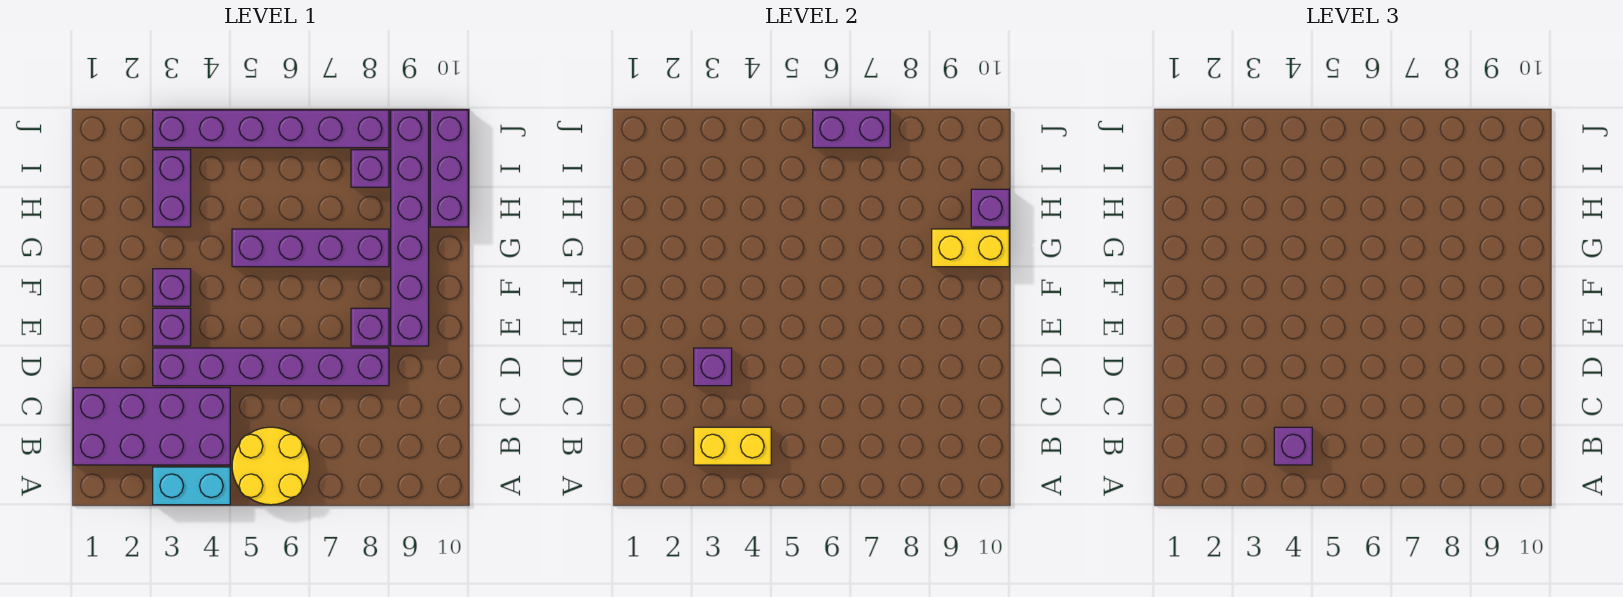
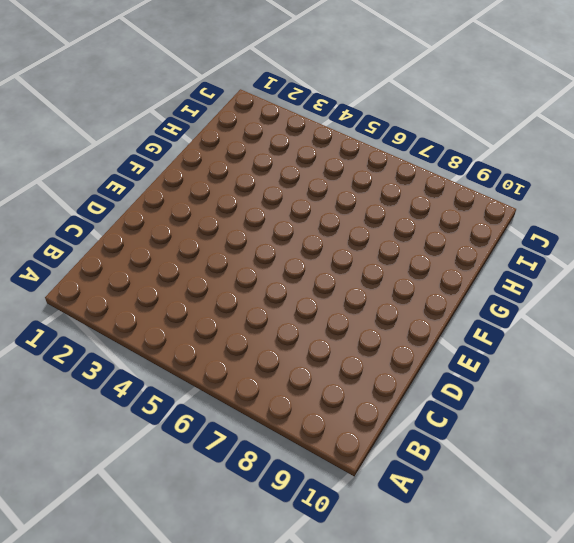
none -> cyan 1x2 brick [153,467,230,505]
none -> yellow 2x2 round brick [232,427,310,505]
none -> purple 2x4 brick [73,388,230,465]

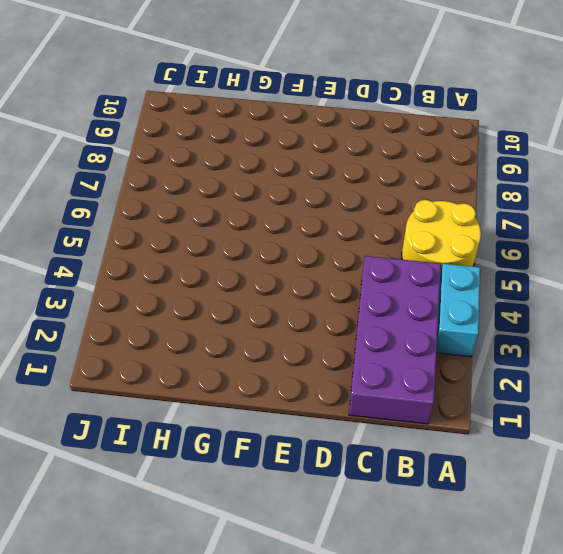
none -> purple 1x6 brick [153,348,389,386]
none -> purple 1x1 brick [153,308,191,346]
none -> purple 1x1 brick [351,308,389,346]

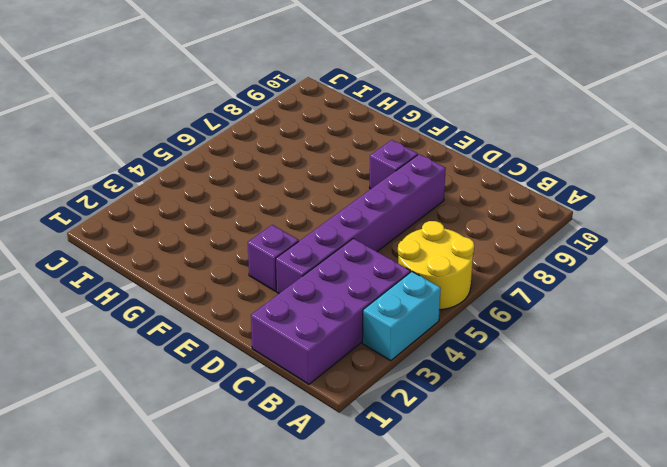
none -> purple 1x6 brick [391,110,429,346]
none -> purple 1x1 brick [153,269,191,306]
none -> purple 1x4 brick [232,229,389,267]

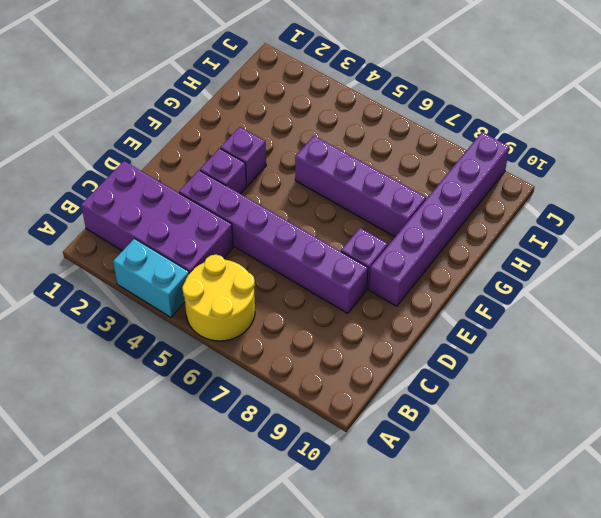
none -> purple 1x2 brick [153,150,191,227]
none -> purple 1x3 brick [430,110,468,227]
none -> purple 1x1 brick [351,150,389,187]

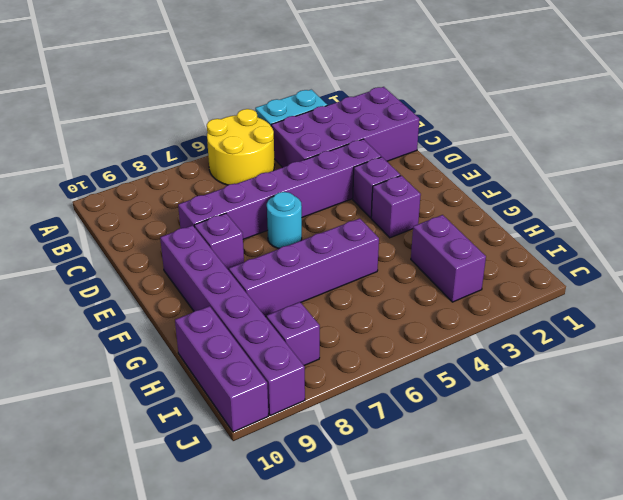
cyan 1x1 round brick [267,192,302,249] -> none
none -> purple 1x6 brick [153,110,389,148]
none -> yellow 1x2 brick [694,427,771,465]
none -> purple 1x1 brick [694,348,732,386]

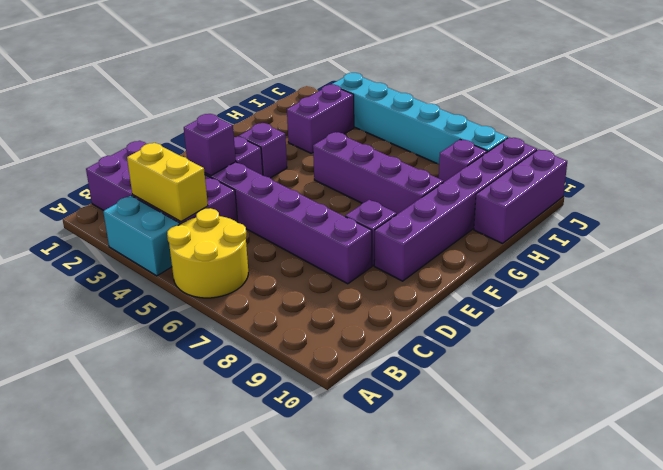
cyan 1x6 brick [332,73,508,164] -> purple 1x6 brick [153,110,389,148]
none -> yellow 1x2 brick [932,229,1009,267]
none -> purple 1x1 brick [971,189,1009,227]
none -> purple 1x2 brick [813,110,890,148]

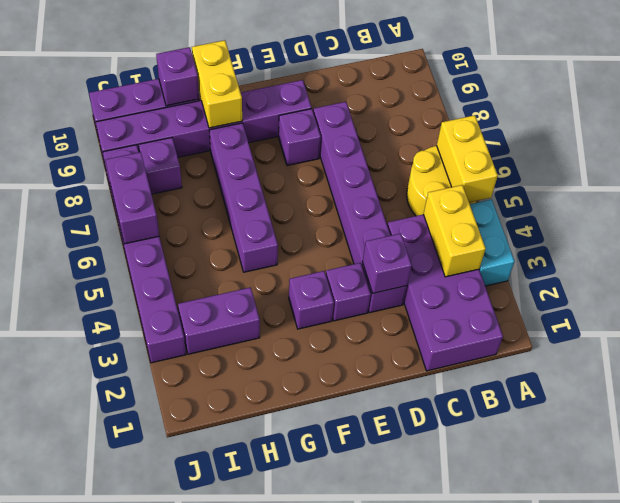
yellow 1x2 brick [437,115,498,202] -> none
none -> purple 1x1 brick [1274,427,1312,465]

